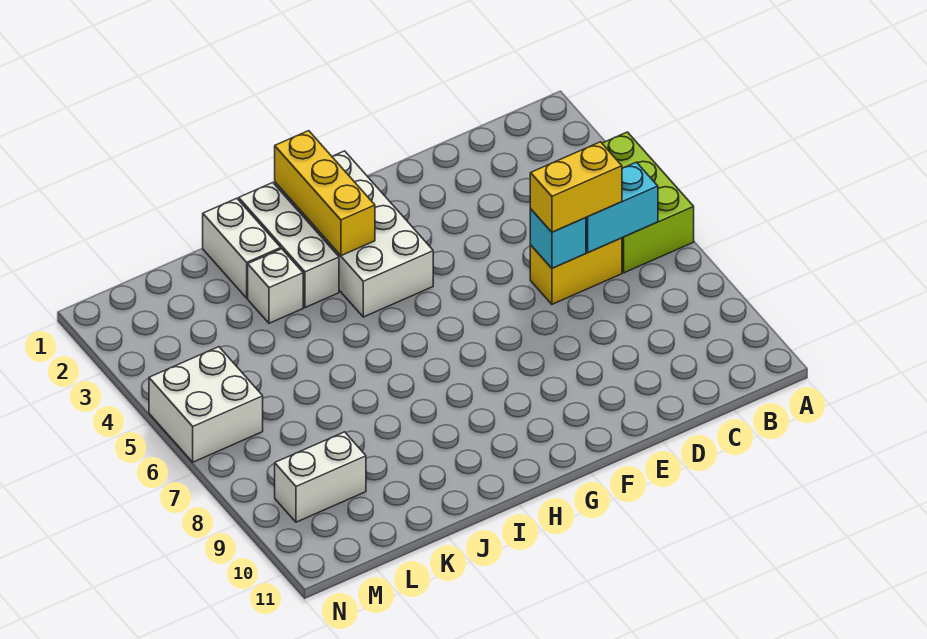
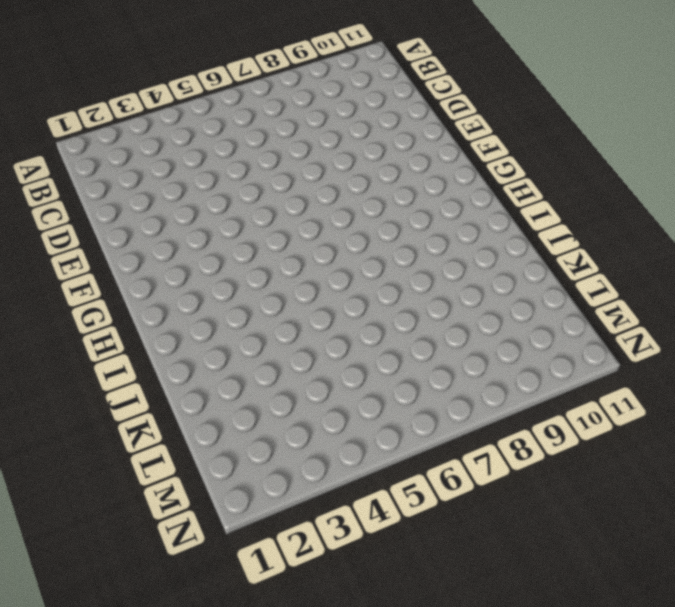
none -> lime 2x3 brick [602,132,694,273]
none -> yellow 1x2 brick [530,238,622,304]
none -> white 2x4 brick [275,151,433,317]

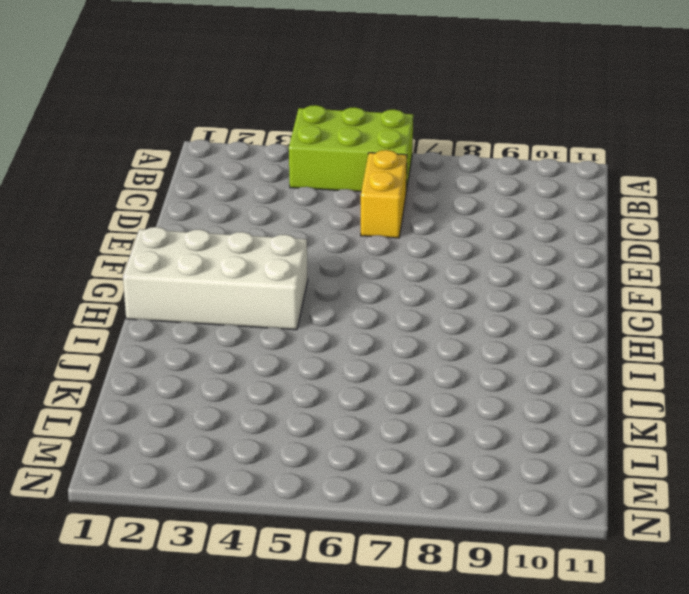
none -> white 1x3 brick [239,183,339,308]
none -> white 1x2 brick [203,198,281,298]
none -> white 1x1 brick [248,249,303,323]

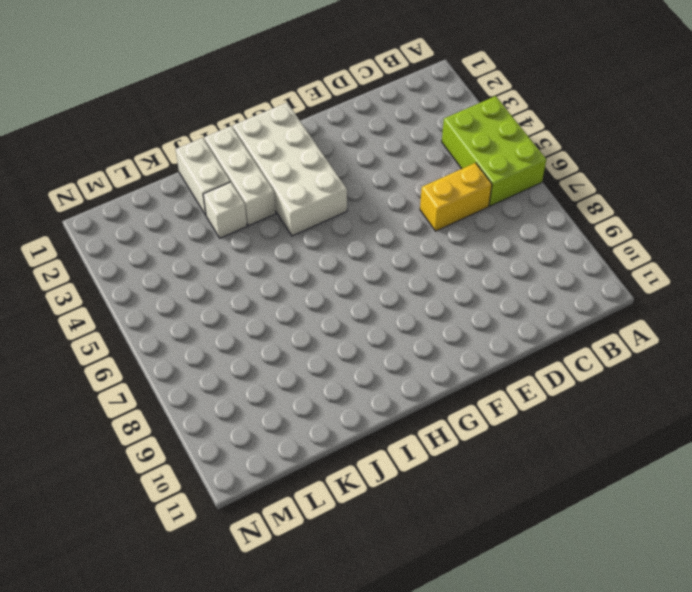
none -> white 1x2 brick [275,432,366,522]
none -> white 2x2 brick [149,347,263,462]
none -> cyan 1x2 brick [586,162,658,253]

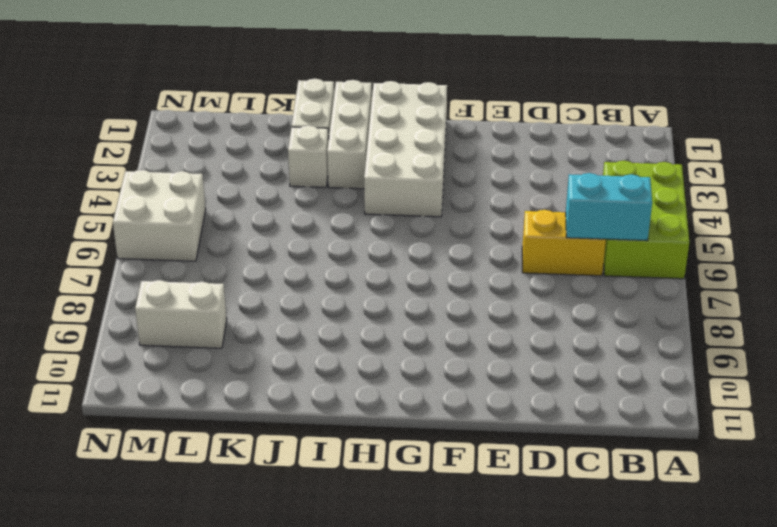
none -> cyan 1x1 brick [530,209,586,268]
none -> yellow 1x3 brick [275,131,375,256]
none -> yellow 1x2 brick [530,142,622,232]

